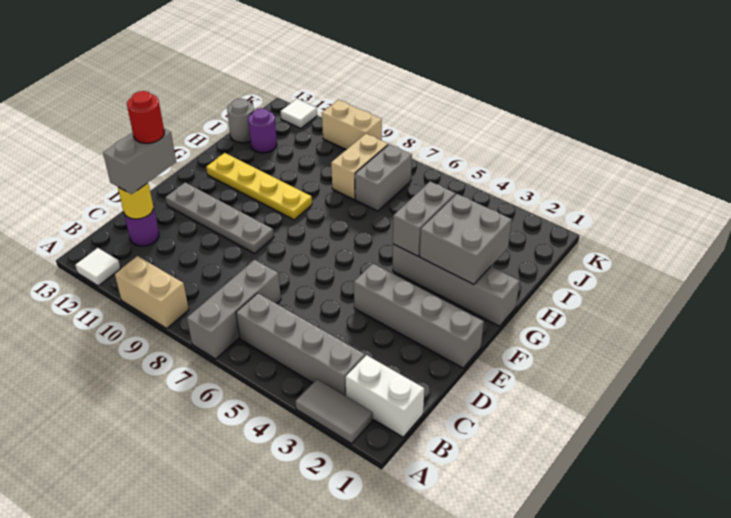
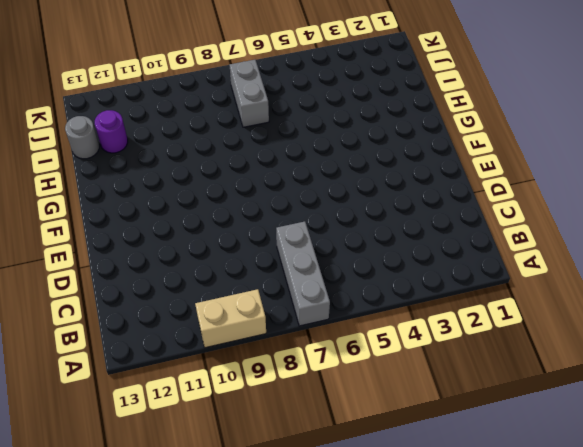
none -> grey 1x2 tile [295,379,373,444]
none -> white 1x1 tile [75,248,121,286]
none -> white 1x2 brick [345,355,424,437]

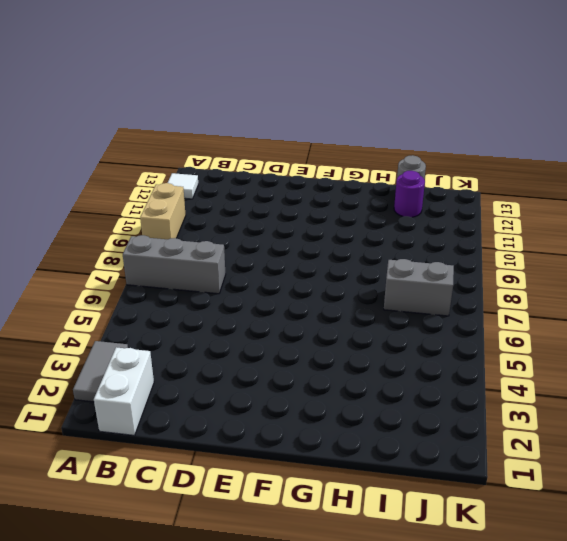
none -> grey 1x4 brick [236,293,365,396]
none -> purple 1x1 round brick [124,207,159,246]
none -> grey 1x4 brick [354,264,484,368]

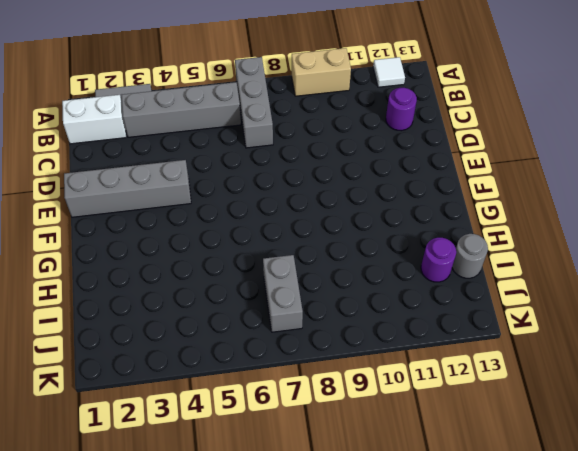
none -> grey 1x4 plate [166,182,274,254]
none -> grey 1x4 brick [393,244,520,326]
none -> yellow 1x4 plate [206,153,312,220]

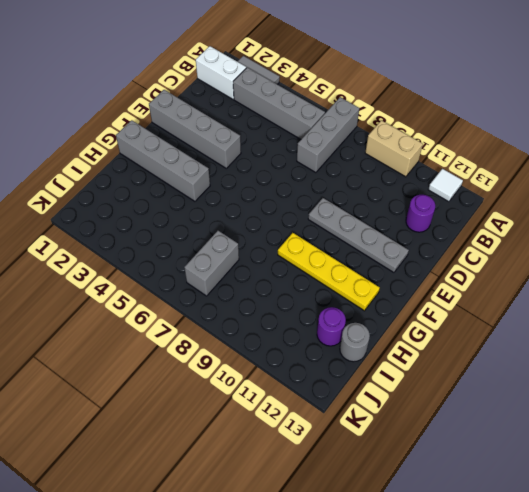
none -> tan 1x2 brick [331,134,388,199]
none -> tan 1x2 brick [322,100,382,150]
none -> white 1x1 tile [281,99,317,128]

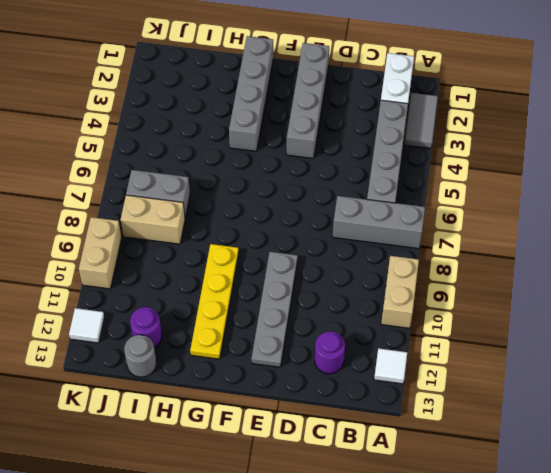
none -> yellow 1x1 round brick [118,183,153,219]
none -> grey 2x2 brick [420,194,512,285]
none -> grey 1x2 brick [393,181,456,256]

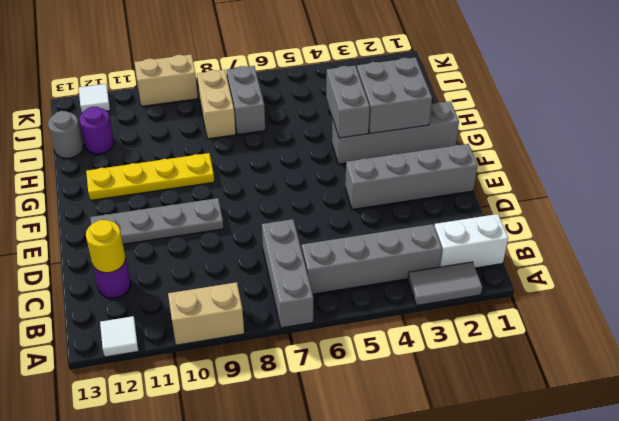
none -> grey 1x2 brick [103,129,176,194]
none -> red 1x1 round brick [127,91,164,143]

